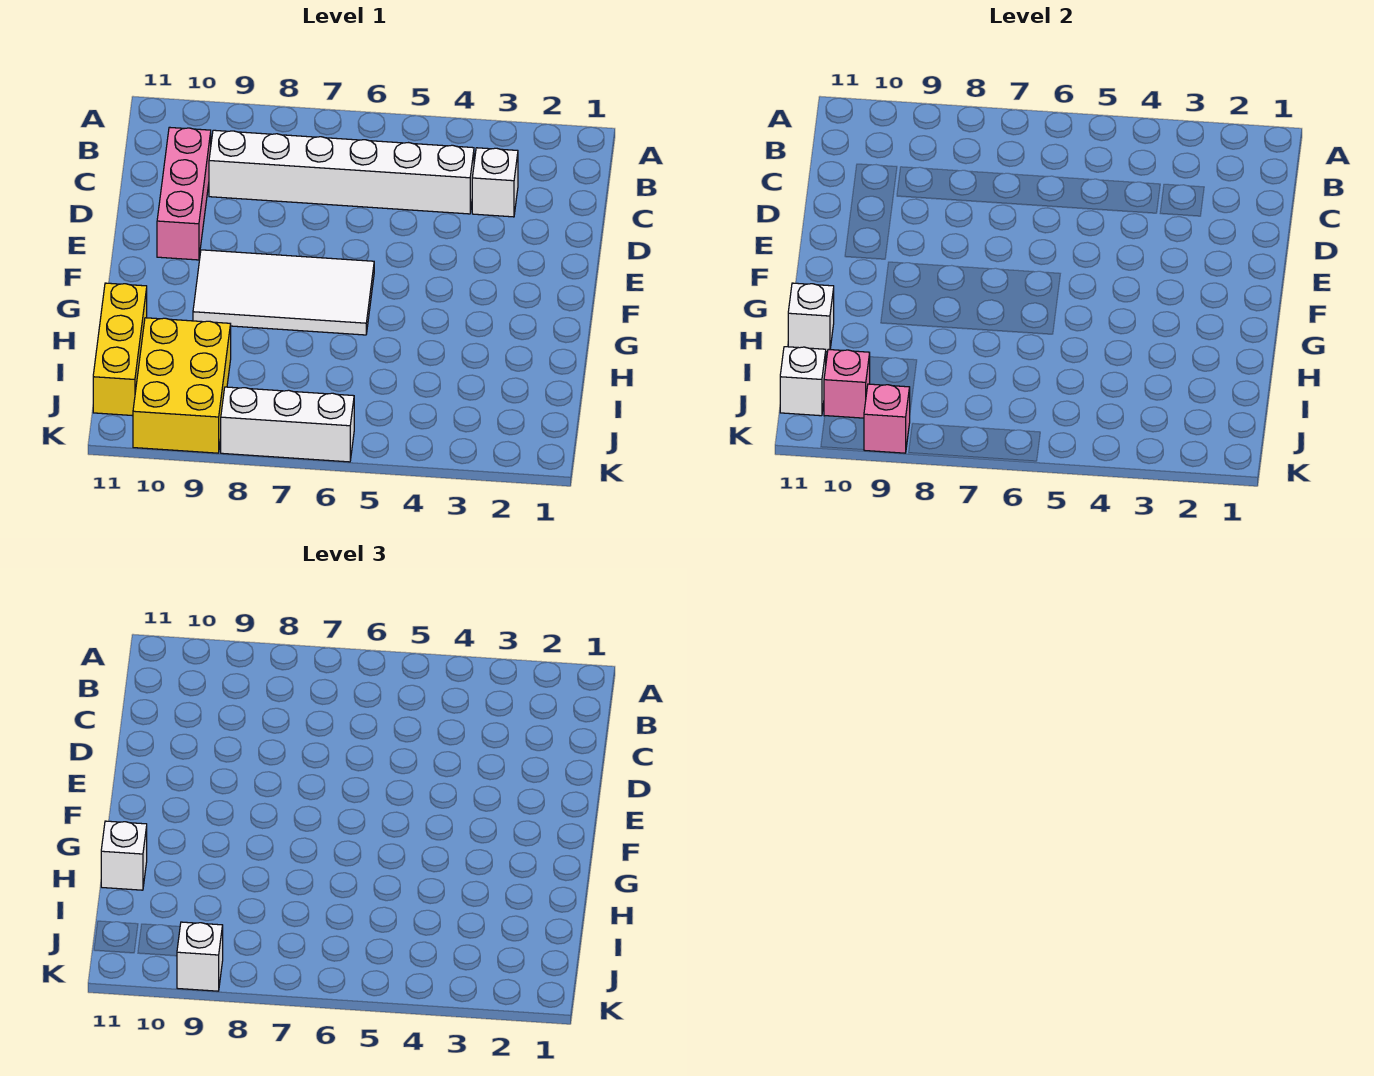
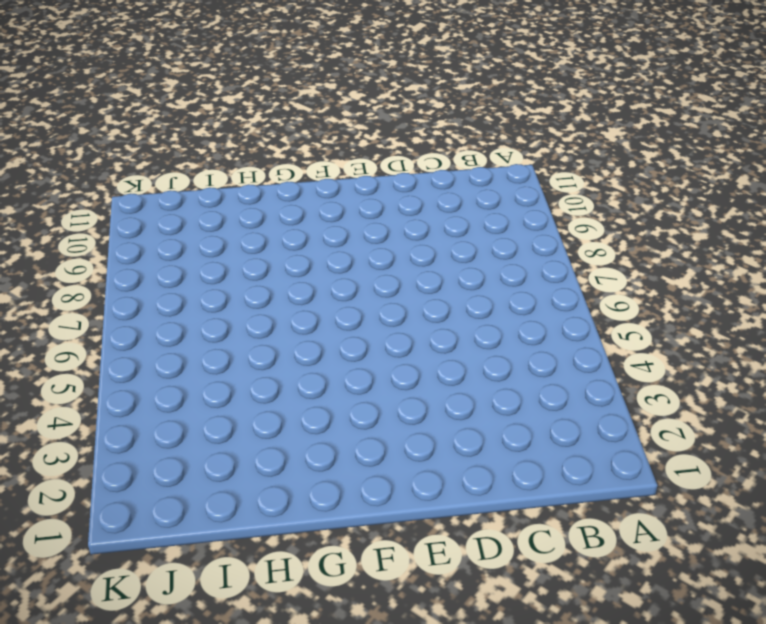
none -> white 1x1 brick [472,148,518,217]
none -> white 1x6 brick [209,130,474,214]
none -> pink 1x3 brick [157,127,211,260]

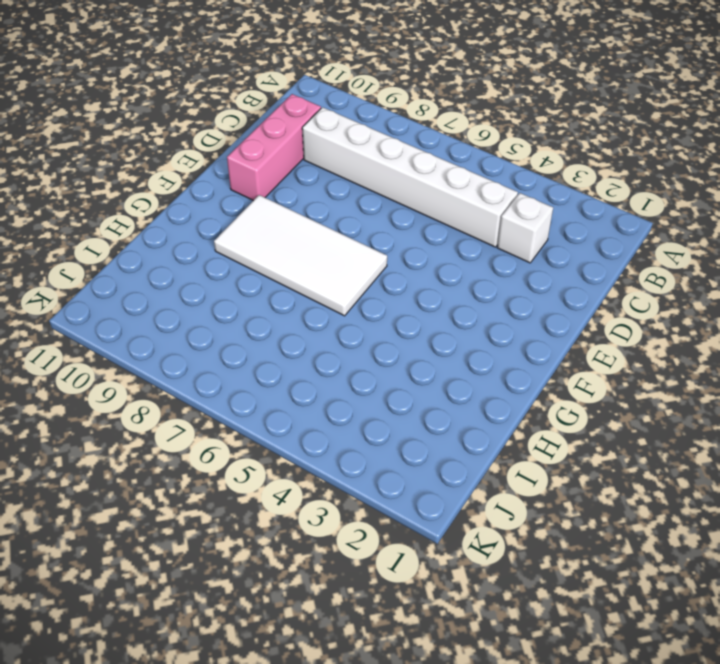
none -> yellow 1x3 brick [93,283,147,416]
none -> yellow 2x3 brick [133,318,231,453]
none -> white 1x3 brick [221,387,354,462]

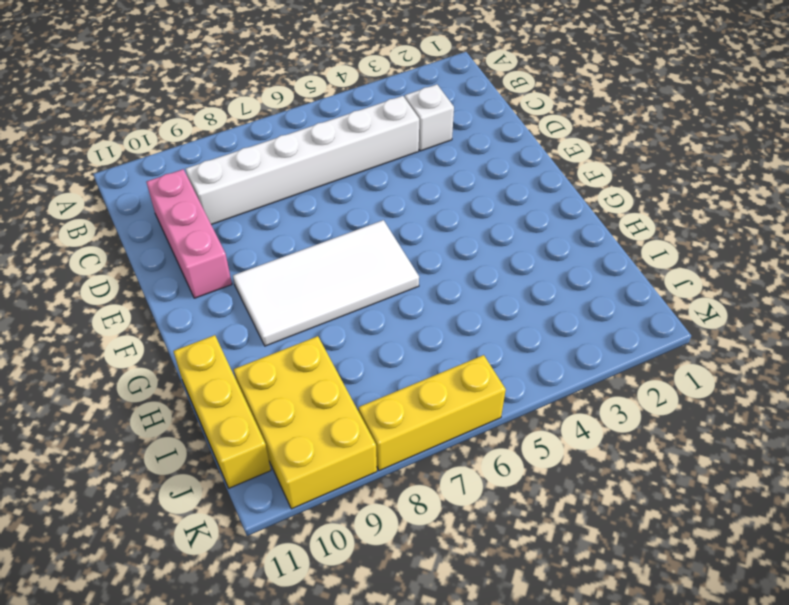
yellow 1x3 brick [359,355,506,471] -> white 1x3 brick [221,387,354,462]
none -> white 1x1 brick [788,283,834,352]
none -> pink 1x1 brick [824,349,870,418]
none -> white 1x1 brick [780,347,826,416]

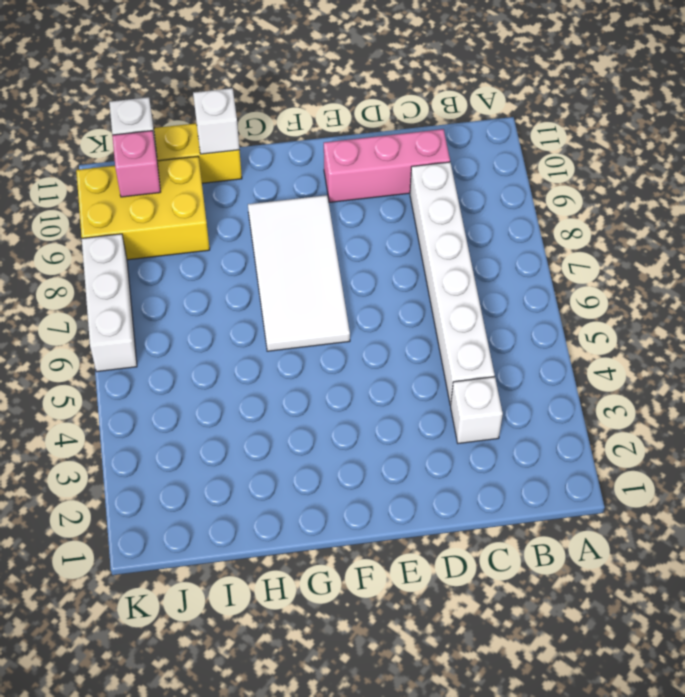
none -> pink 1x1 brick [864,384,910,453]
none -> white 1x1 brick [101,821,147,890]
none -> white 1x1 brick [177,922,223,991]

